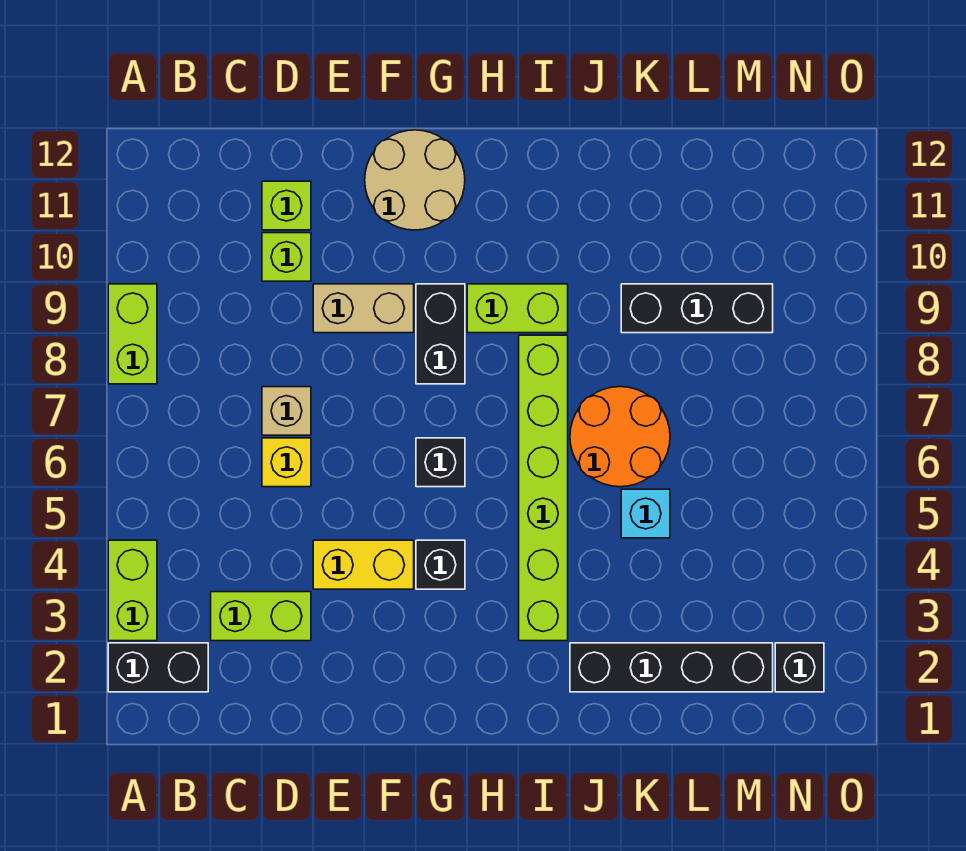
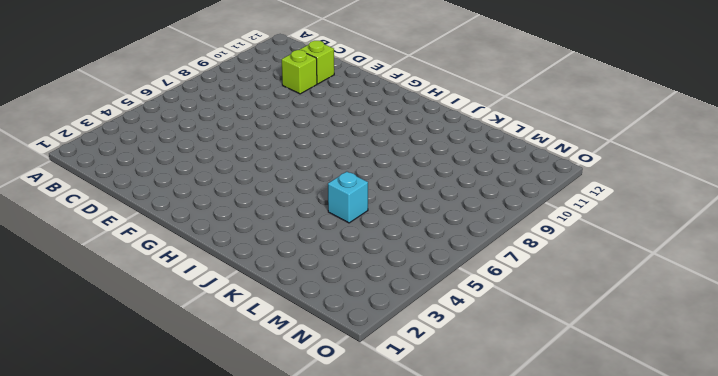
none -> black 1x2 brick [108,643,208,692]
none -> lime 1x2 brick [108,540,157,641]
none -> lime 1x2 brick [108,284,157,384]

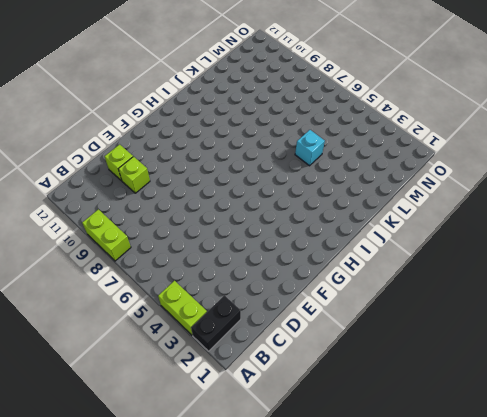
none -> lime 1x2 brick [211,592,311,641]
none -> yellow 1x1 brick [262,438,311,487]
none -> tan 1x1 brick [262,387,311,435]

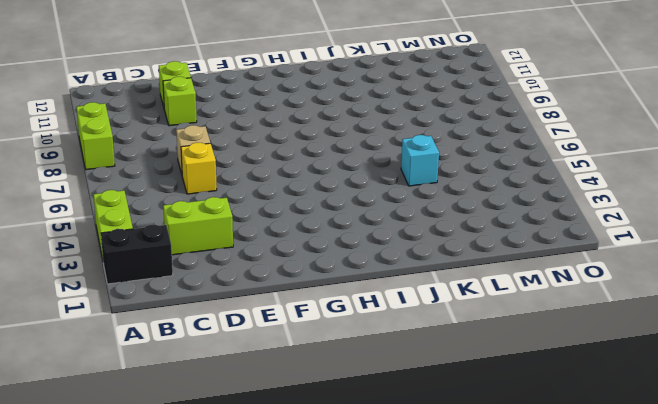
none -> yellow 1x2 brick [313,540,414,589]
none -> tan 1x2 brick [313,284,414,333]
none -> tan 2x2 round brick [365,130,465,230]

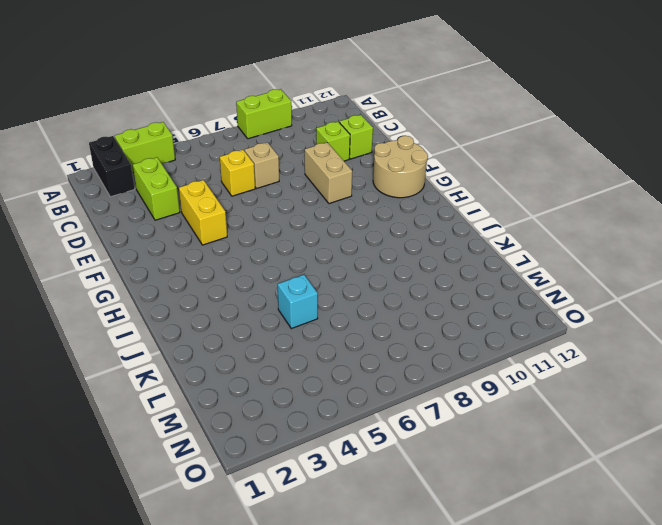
none -> black 1x1 brick [416,540,465,589]
none -> black 1x1 brick [416,438,465,487]
none -> black 1x2 brick [416,284,465,384]

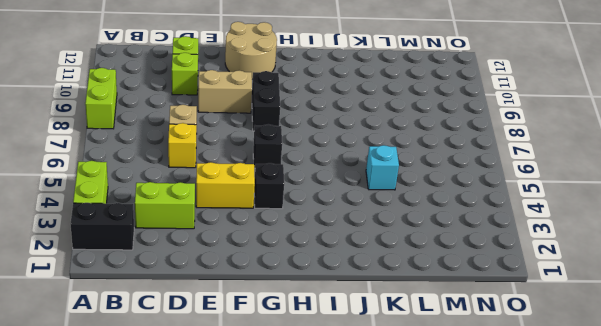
none -> lime 1x2 brick [467,284,568,333]
none -> lime 1x6 brick [519,335,568,641]
none -> black 1x4 brick [570,643,773,692]

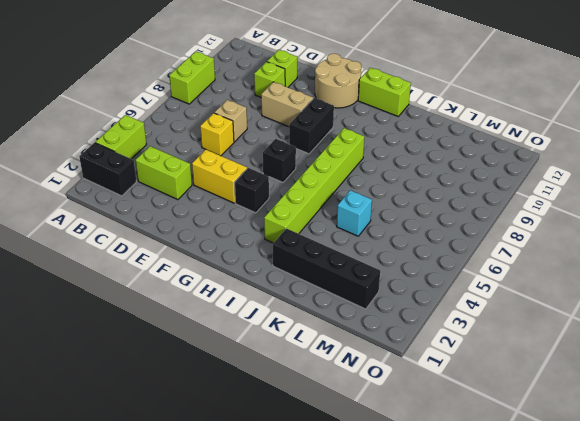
lime 1x2 brick [358,68,411,116] -> lime 1x2 brick moved to [467,284,568,333]
none -> orange 2x2 round brick [570,387,670,487]
none -> black 1x3 brick [621,284,773,333]
none -> black 1x1 brick [775,643,824,692]

